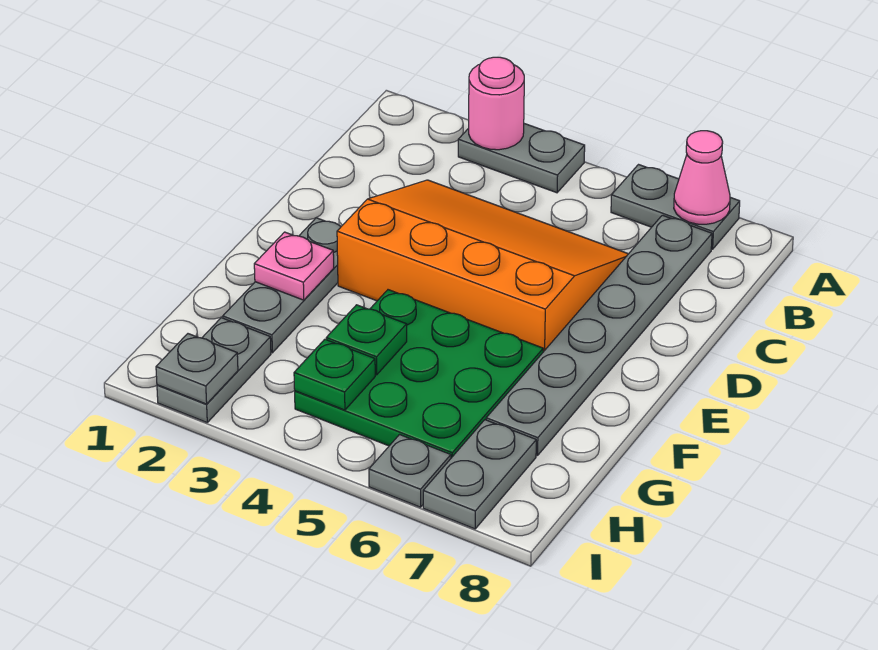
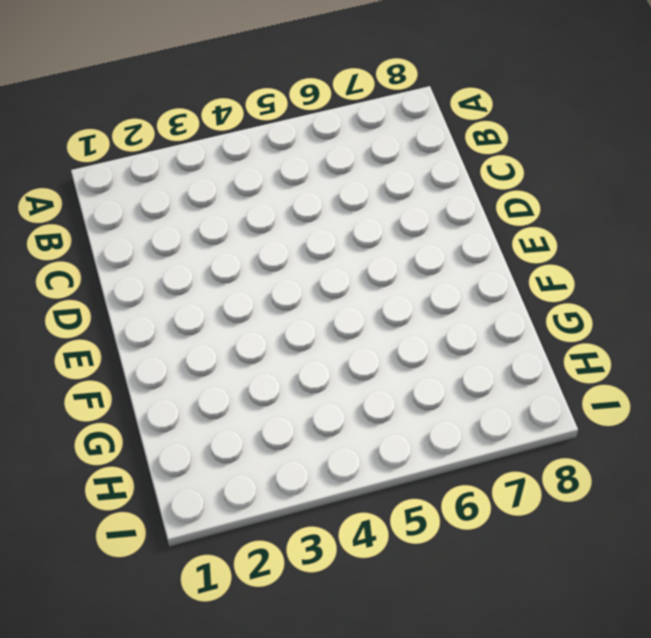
none -> grey 1x2 plate [458,124,585,193]
none -> grey 1x2 plate [611,165,740,249]
none -> grey 1x6 plate [486,215,712,456]

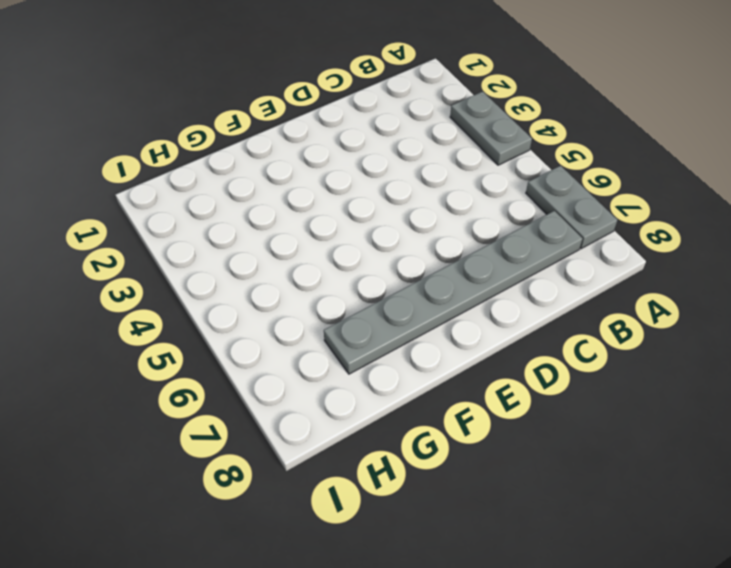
none -> orange 3x4 slope [337,180,628,352]
none -> grey 1x3 plate [223,218,341,353]
none -> green 3x3 plate [295,290,543,458]

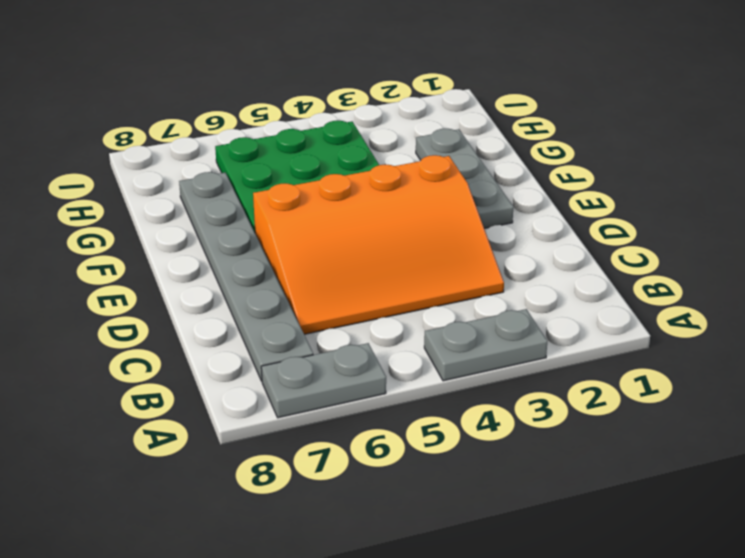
none -> grey 1x2 plate [157,318,271,422]
none -> grey 1x2 plate [423,420,536,529]
none -> grey 1x1 plate [369,435,451,507]

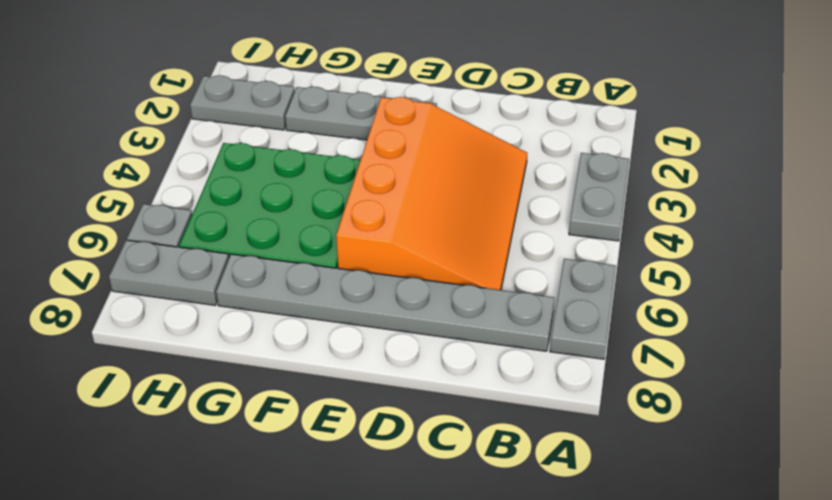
none -> pink 1x1 round brick [469,57,524,150]
none -> pink 1x1 cone [674,131,730,224]
none -> pink 1x1 plate [254,232,334,300]

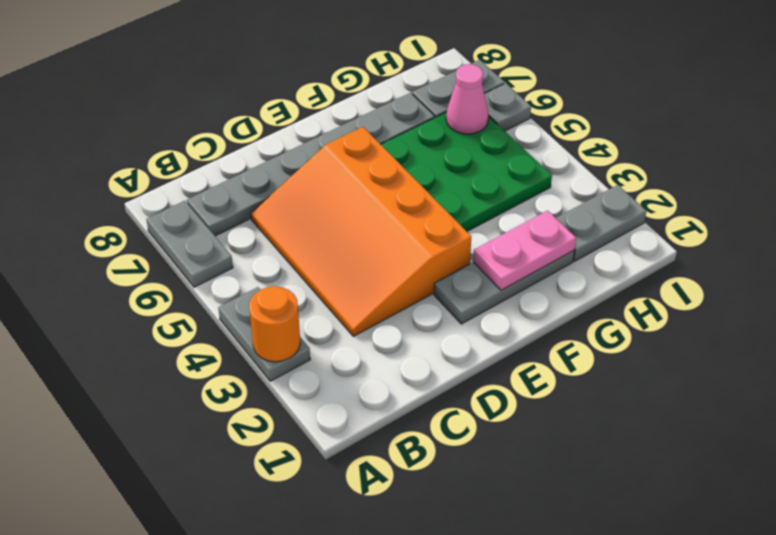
orange 1x1 round brick [249,286,300,362] -> pink 1x1 round brick [469,57,524,150]
pink 1x2 plate [473,211,576,290] -> pink 1x1 plate [254,232,334,300]
pink 1x1 cone [446,64,488,134] -> pink 1x1 cone moved to [674,131,730,224]
none -> green 1x1 plate [326,305,407,375]
none -> green 1x1 plate [294,339,375,410]
none -> grey 1x1 plate [156,334,238,404]

